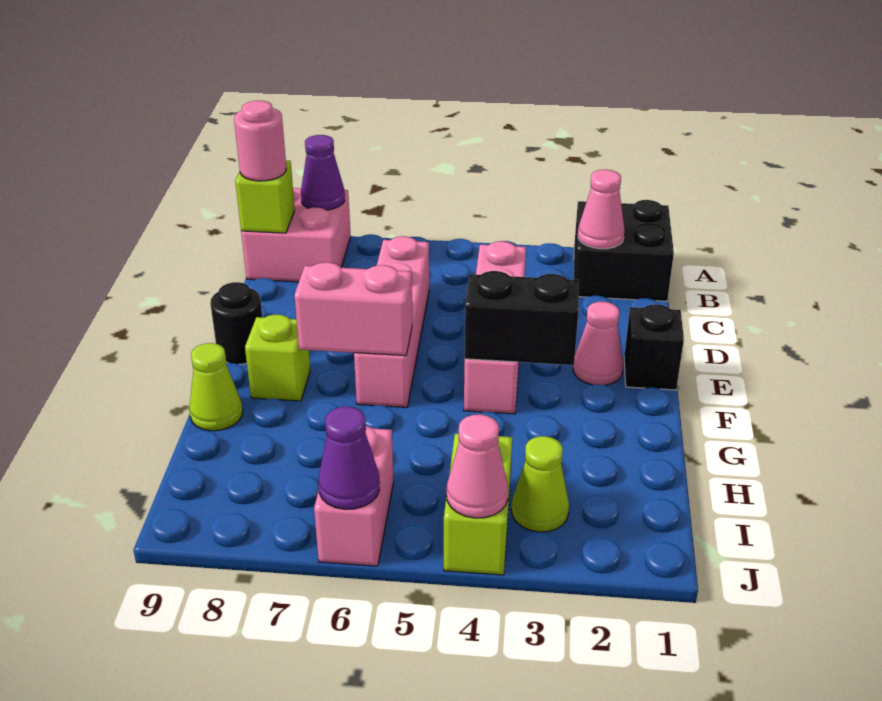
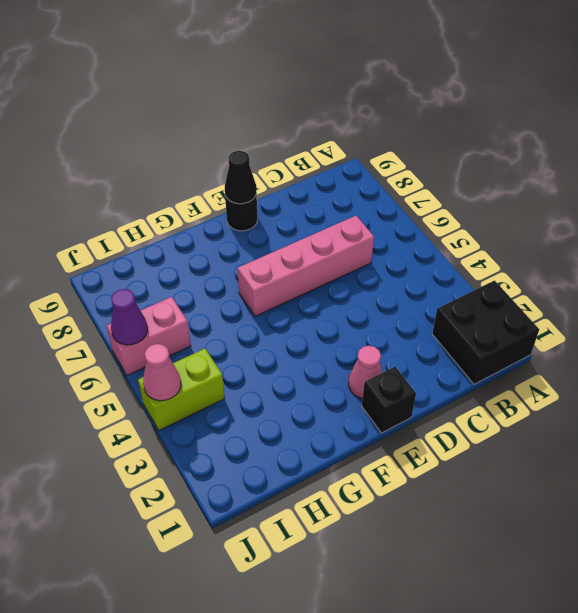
black 1x1 cone [225,151,257,204] -> none
none -> pink 2x2 brick [241,188,351,282]
none -> pink 1x4 brick [464,241,526,414]
none -> lime 1x1 brick [245,315,310,401]

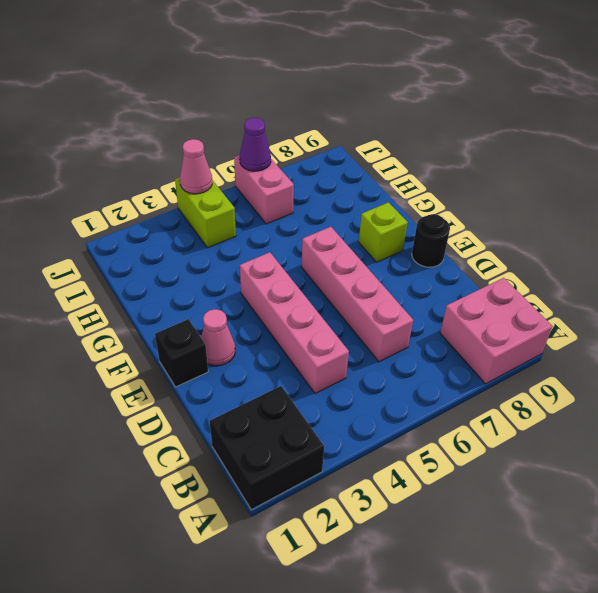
none -> lime 1x1 cone [189,343,243,431]
none -> lime 1x1 cone [511,436,569,532]
none -> purple 1x1 cone [301,135,345,210]

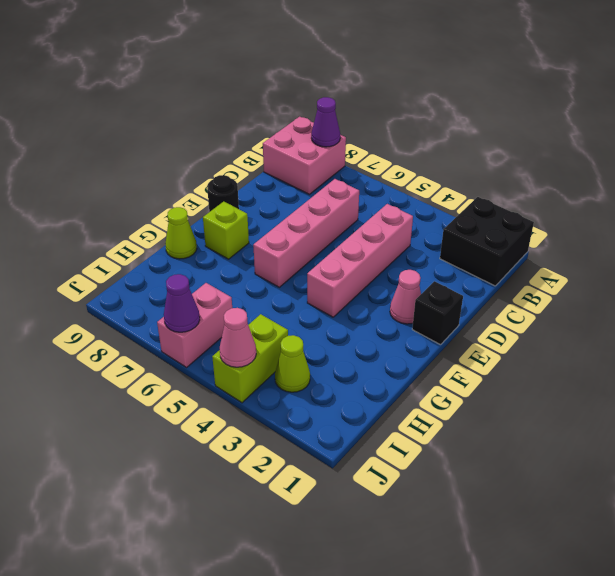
none -> pink 1x1 cone [578,170,625,249]
none -> lime 1x1 brick [235,161,295,233]
none -> black 1x2 brick [465,271,579,365]

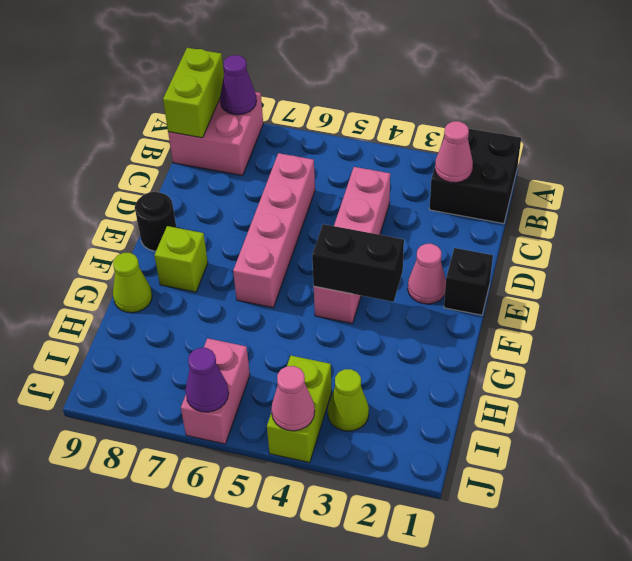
lime 1x2 brick [163,48,224,138] -> lime 1x1 brick [235,161,295,233]
none -> pink 1x2 brick [294,262,412,356]
none -> pink 1x1 round brick [234,101,286,181]

